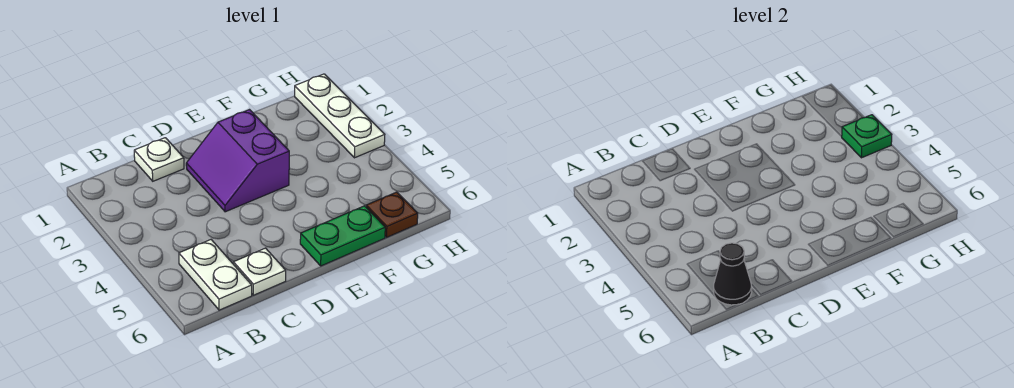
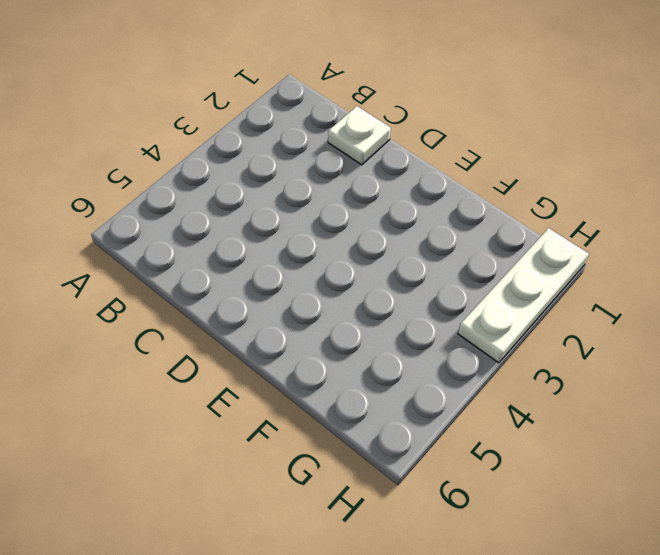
none -> white 1x2 plate [179,240,252,310]
none -> white 1x1 plate [233,248,286,295]

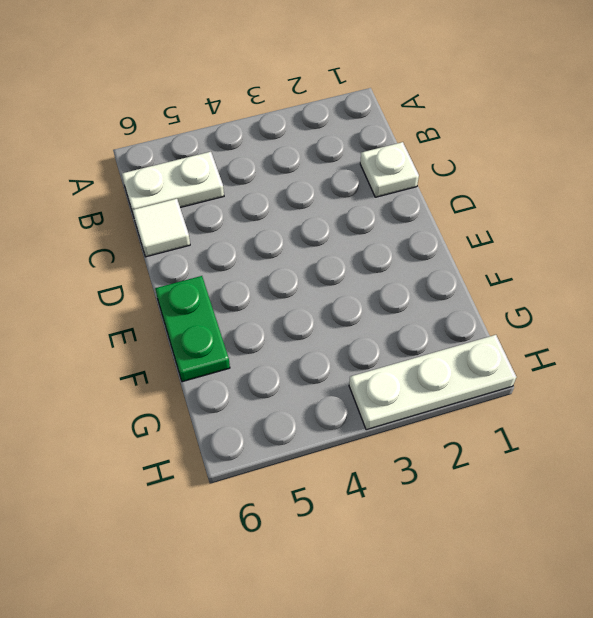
white 1x1 tile [132,199,190,257] -> white 1x1 plate [233,248,286,295]
none -> purple 2x2 slope [186,110,289,212]
none -> brown 1x1 plate [366,192,418,237]

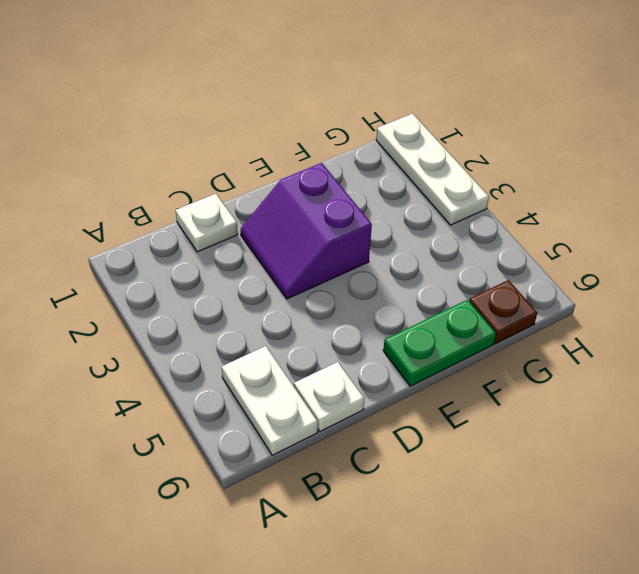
none -> black 1x1 cone [714,243,752,305]
none -> green 1x1 plate [842,115,892,158]

